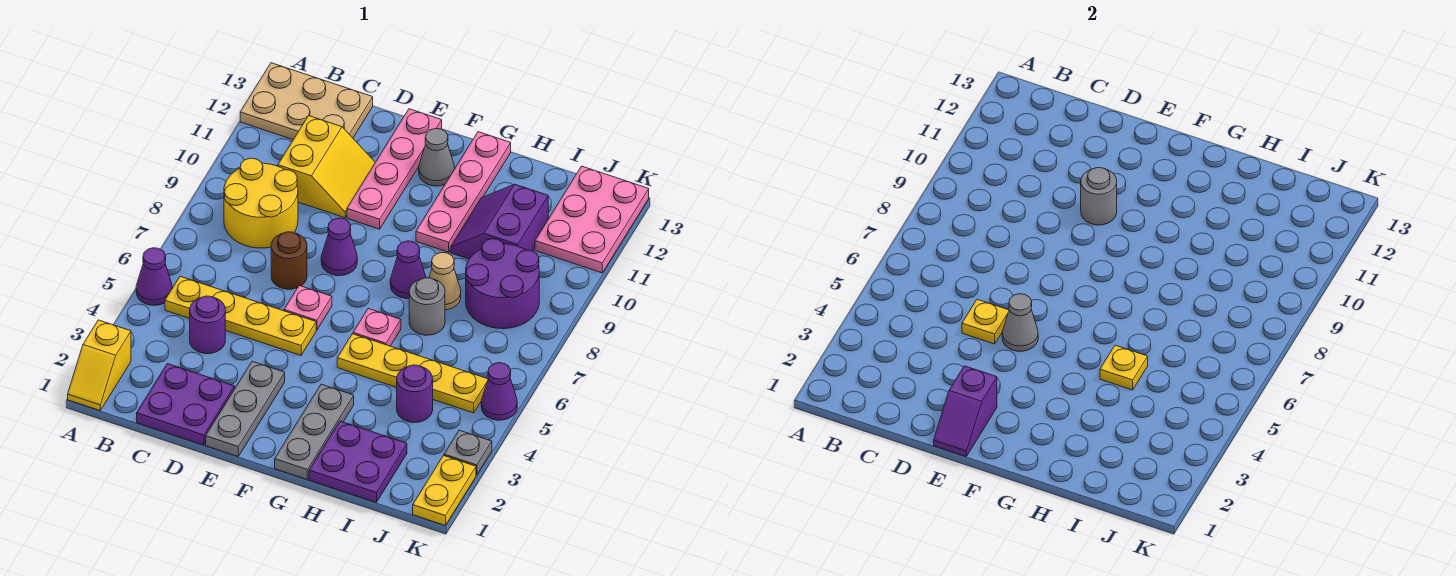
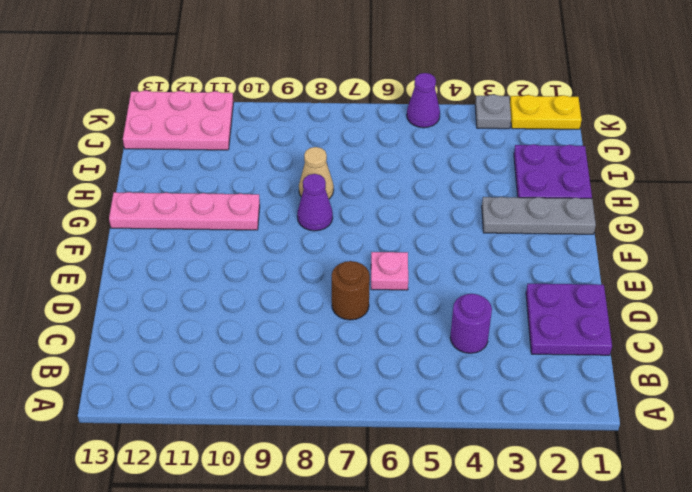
none -> yellow 1x2 slope [68,320,131,410]
none -> purple 1x1 cone [136,248,172,305]
none -> tan 2x3 plate [240,63,373,140]
none -> yellow 1x4 plate [165,276,316,355]

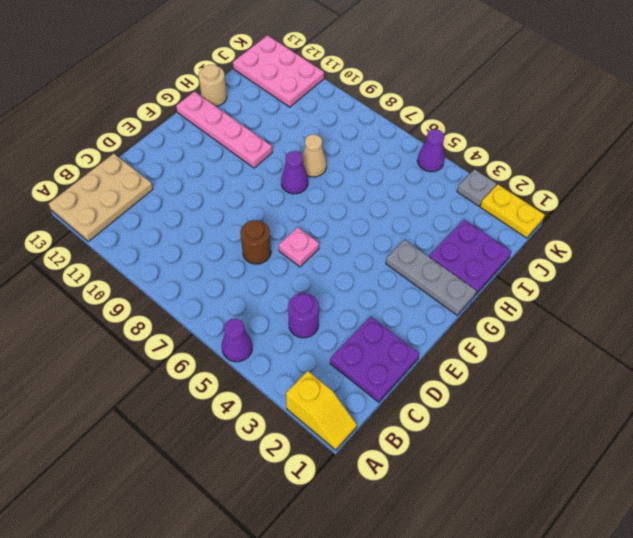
tan 1x1 round brick [199,65,227,106] -> none
none -> yellow 1x4 plate [165,276,316,355]
none -> yellow 2x2 round brick [224,158,298,248]
none -> yellow 2x2 slope [278,116,375,218]
none -> grey 1x3 plate [206,361,285,456]

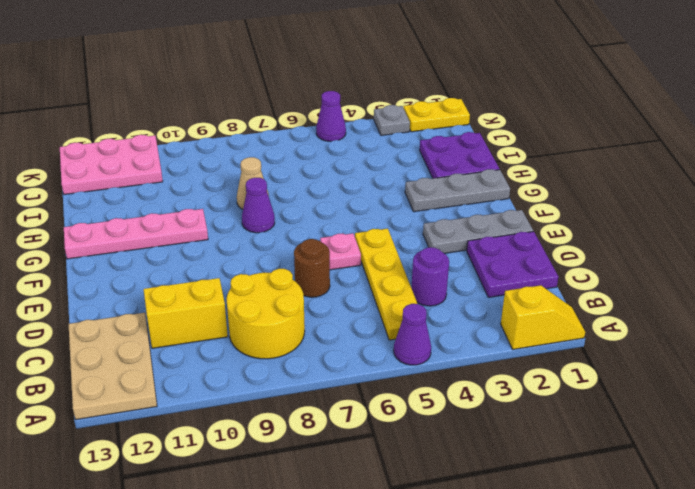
none -> purple 1x1 cone [321,218,357,276]
none -> pink 1x4 plate [347,109,442,229]
none -> grey 1x1 cone [419,128,455,186]
none -> yellow 1x4 plate [337,334,488,413]

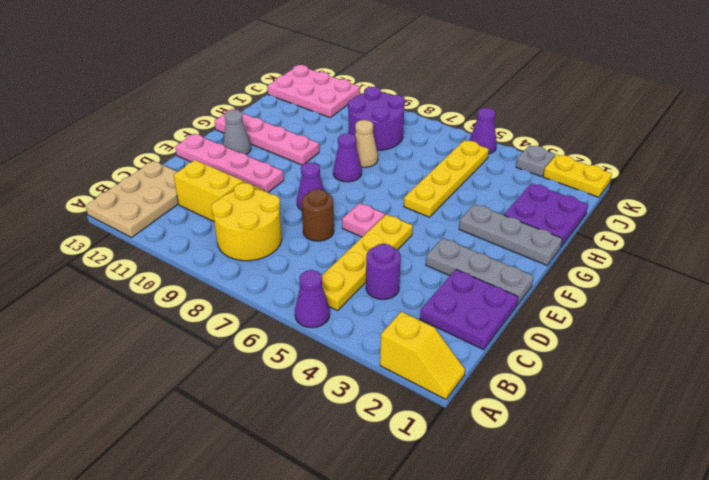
none -> pink 1x1 plate [353,309,401,346]
none -> grey 1x1 round brick [409,278,445,335]
none -> purple 2x2 slope [450,184,548,259]
none -> purple 1x1 round brick [397,365,433,423]

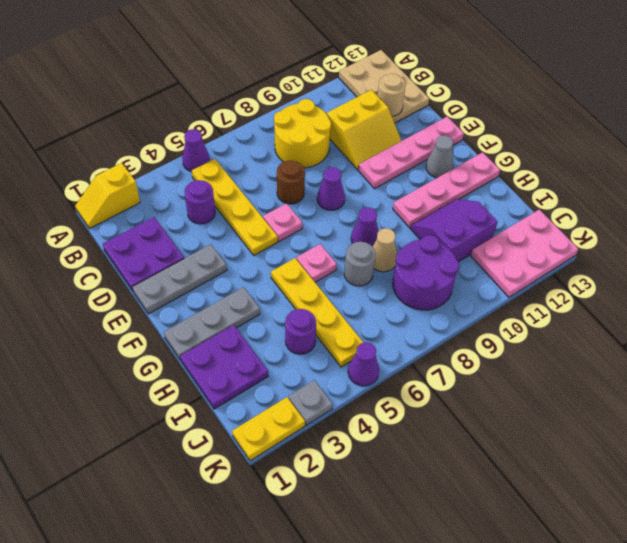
tan 1x1 round brick [377,74,406,116] -> none
none -> yellow 1x1 plate [962,299,1009,344]
none -> purple 1x2 slope [934,366,997,456]
none -> grey 1x1 cone [1002,294,1038,351]
none -> grey 1x1 round brick [1081,168,1117,225]

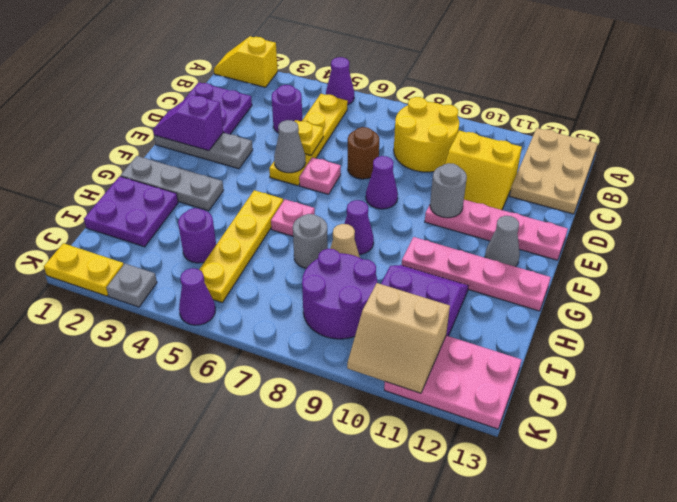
tan 2x2 slope [347,283,450,393] -> none
none -> yellow 1x1 plate [1100,345,1148,390]

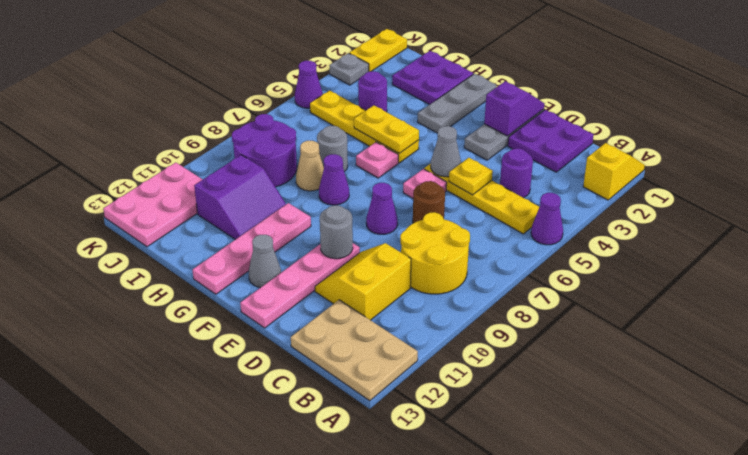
yellow 1x2 plate [354,105,419,153] -> yellow 1x1 plate [1100,345,1148,390]

